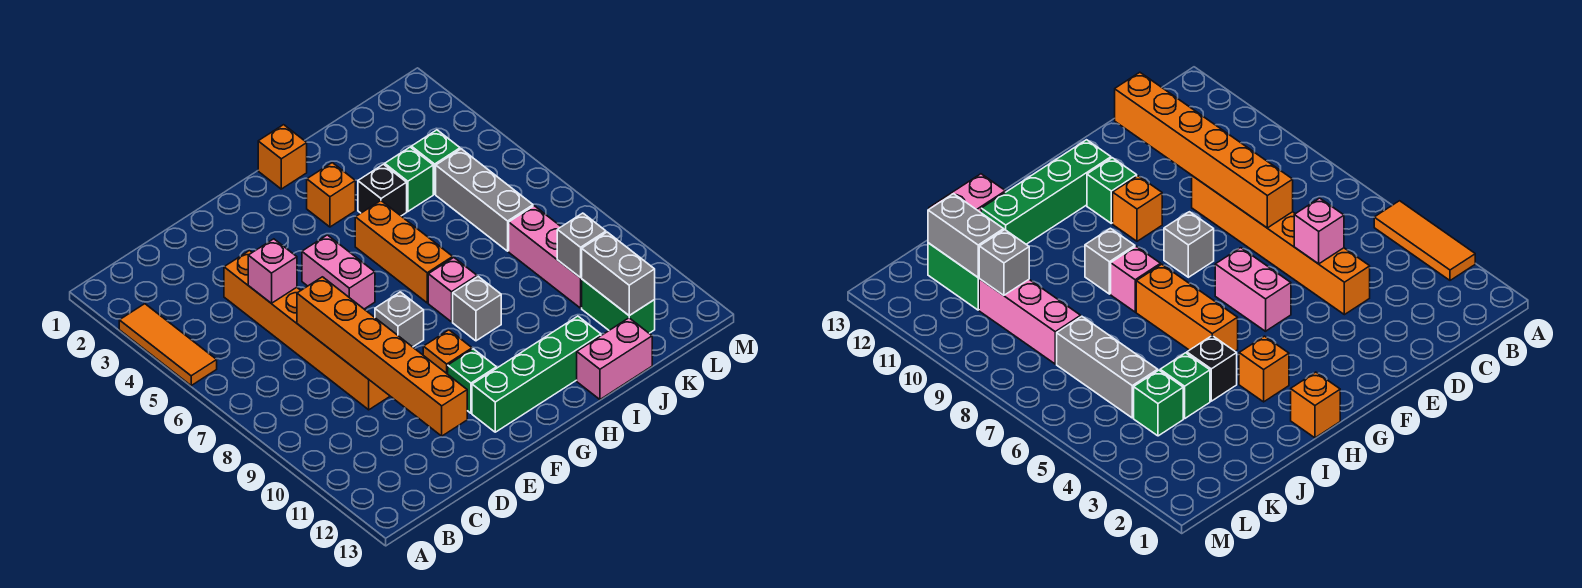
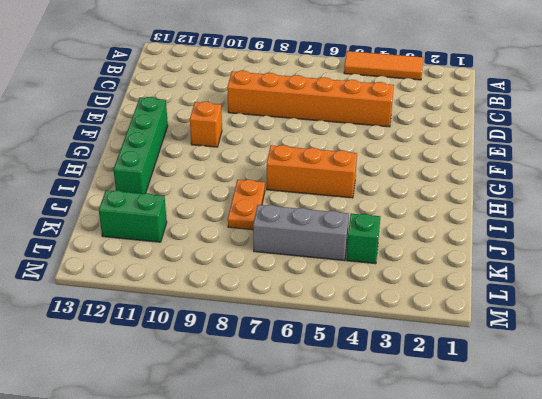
orange 1x2 plate [228,180,265,230] -> none
none -> pink 1x2 brick [302,235,375,309]
none -> grey 1x1 brick [375,292,424,347]
none -> green 1x1 brick [448,349,496,413]

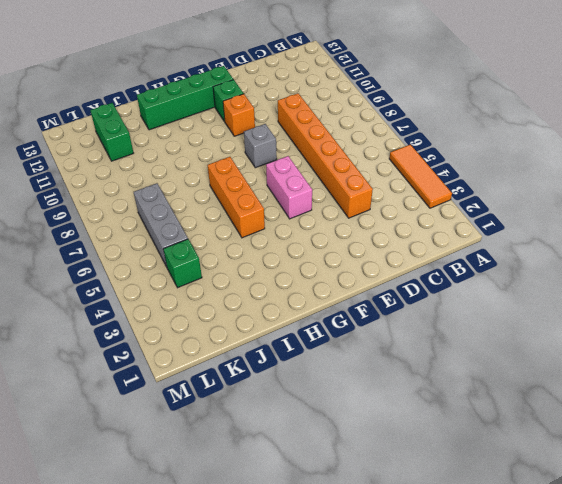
none -> orange 1x1 brick [258,125,307,189]
none -> orange 1x1 brick [307,163,355,227]
none -> pink 1x1 brick [428,258,477,322]

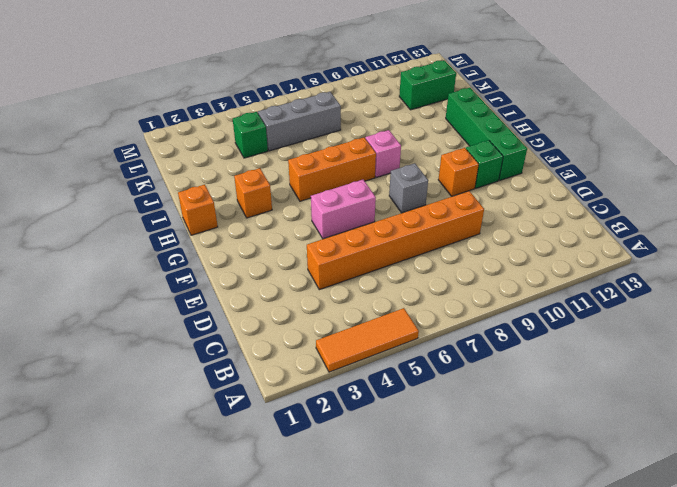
none -> grey 1x1 brick [453,277,501,341]
none -> black 1x1 brick [358,164,407,216]
none -> pink 1x2 brick [577,318,652,399]

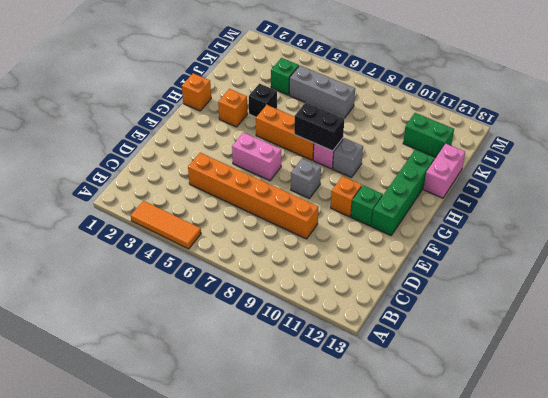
black 1x2 brick [294,102,344,151] -> none
none -> green 1x1 brick [385,147,433,211]
none -> pink 1x3 brick [509,206,582,308]
none -> pink 1x1 brick [248,239,297,304]

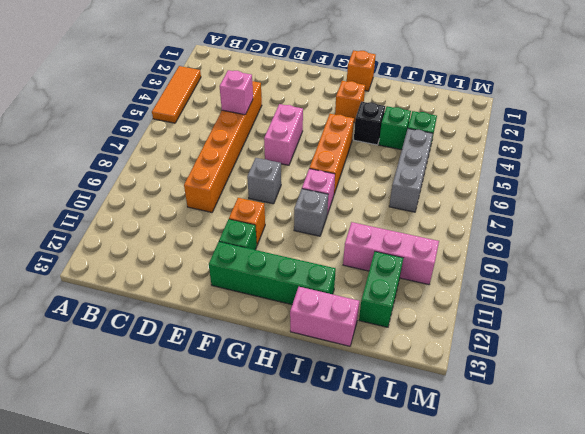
pink 1x3 brick [343,222,439,285] -> pink 1x3 brick turned to [509,206,582,308]
none -> orange 1x6 brick [297,277,467,436]
none -> grey 1x1 brick [557,213,606,278]
none -> grey 1x2 brick [582,232,655,315]

